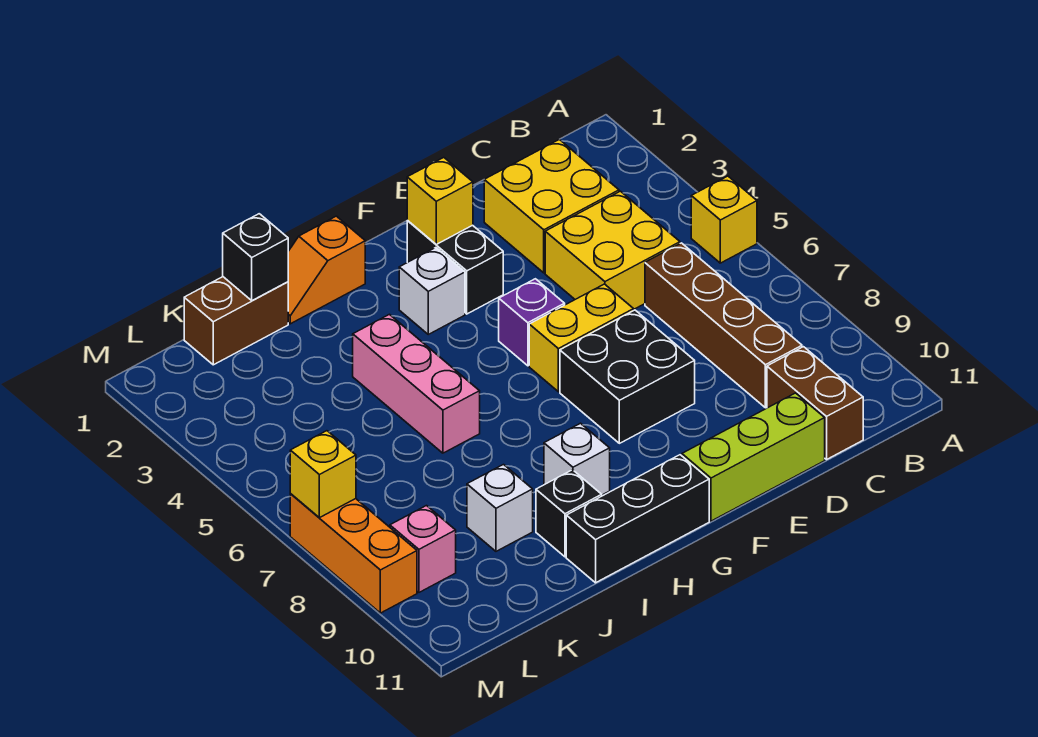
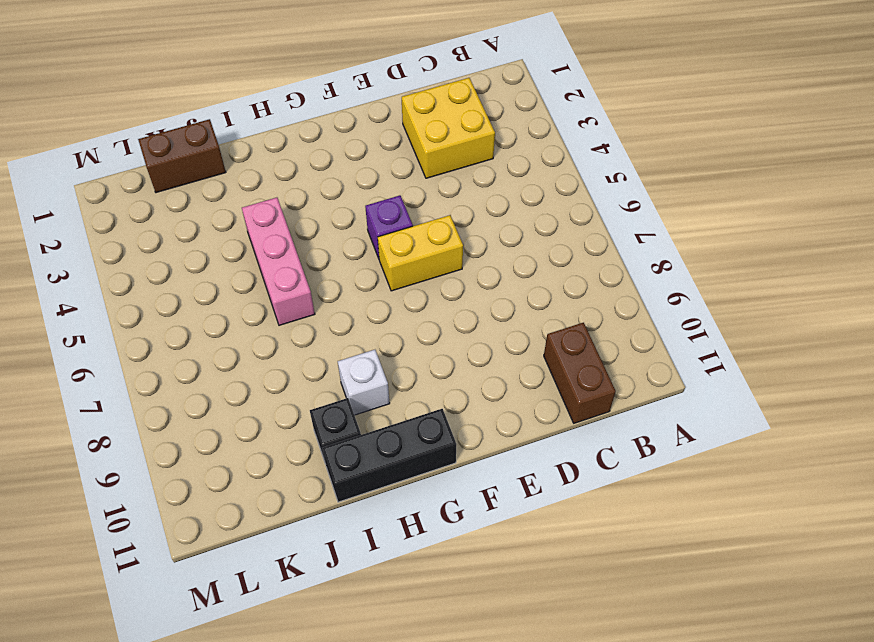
none -> yellow 1x1 brick [691,176,757,263]
none -> yellow 2x2 brick [545,191,680,309]
none -> brown 1x4 brick [645,243,802,408]

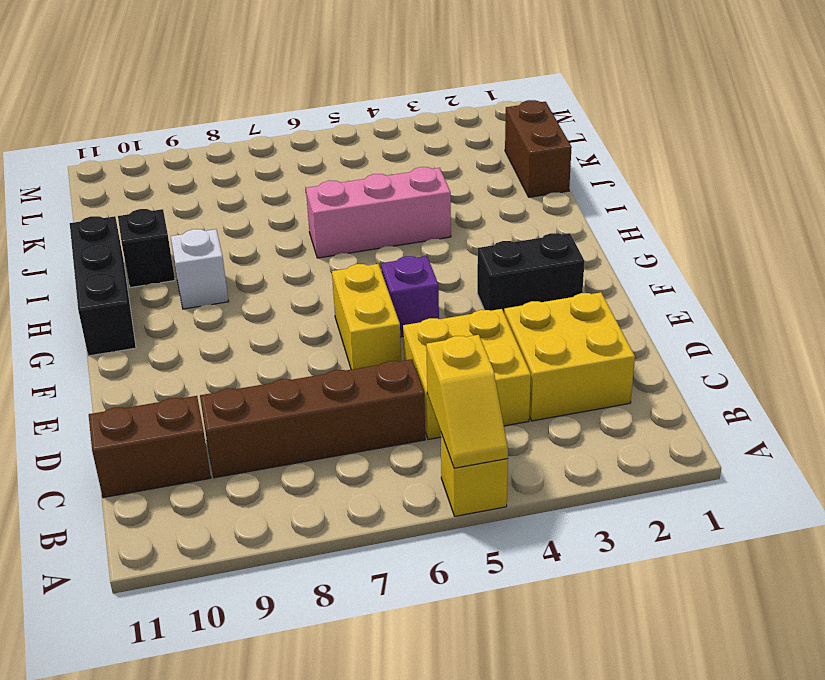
yellow 1x2 slope [426,335,508,468] -> none
none -> lime 1x3 brick [682,393,825,521]
none -> black 2x2 brick [560,310,695,443]
none -> white 1x1 brick [399,248,465,334]

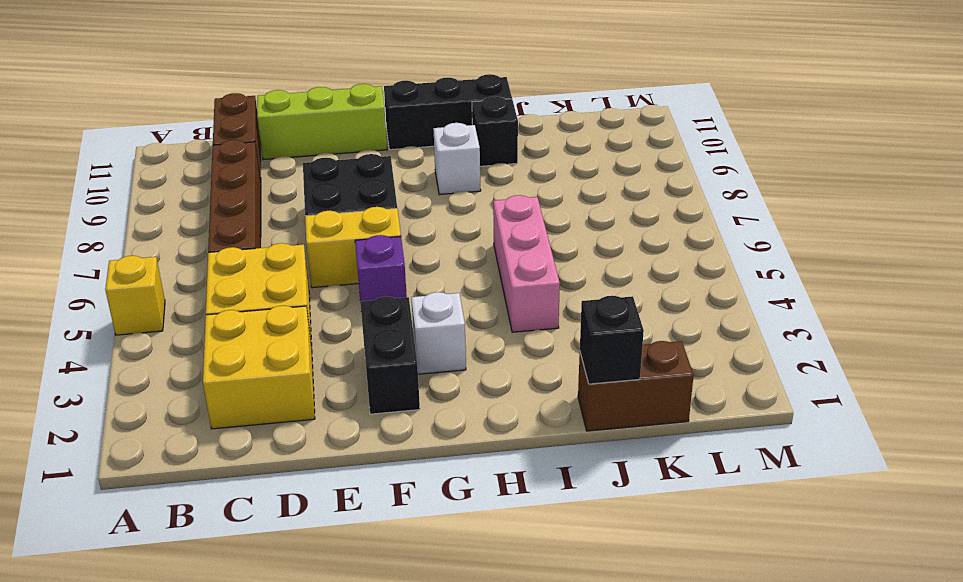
none -> orange 1x2 slope [288,216,365,324]
none -> white 1x1 brick [467,465,533,551]
none -> pink 1x1 brick [390,506,456,592]

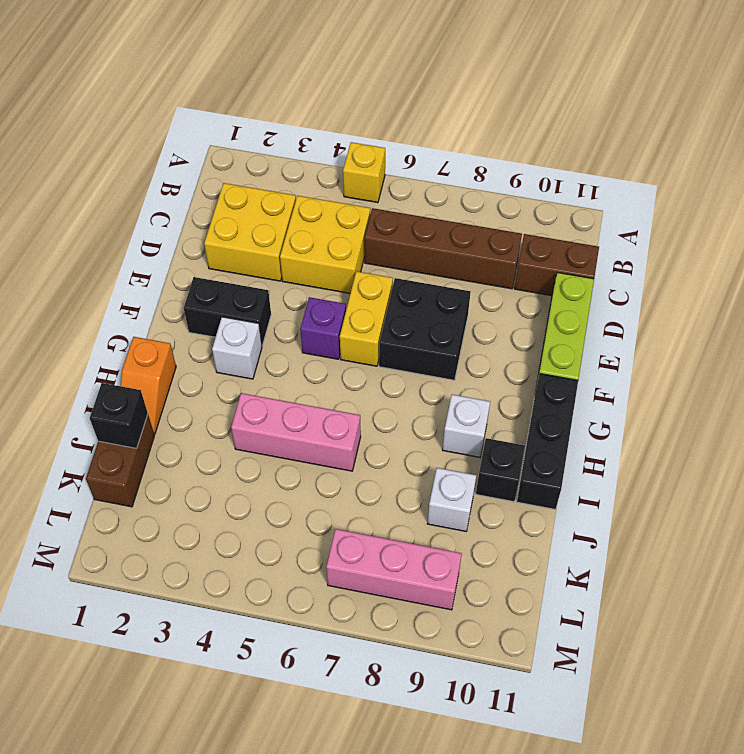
pink 1x3 brick [326,529,462,610] -> pink 1x1 brick [390,506,456,592]
none -> orange 1x3 brick [290,494,417,613]
none -> yellow 1x1 brick [407,158,473,244]
none -> yellow 1x1 brick [290,431,356,518]

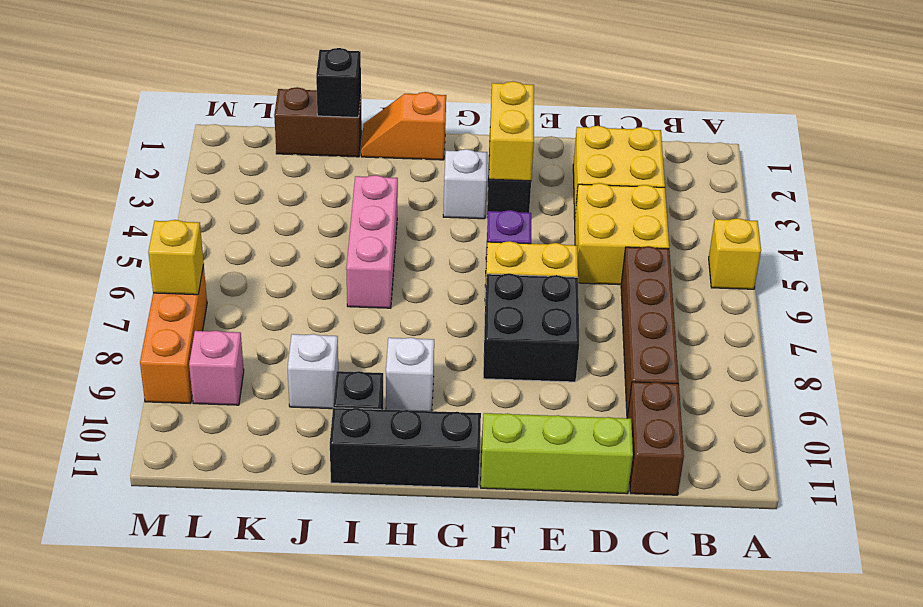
yellow 1x2 brick [489,81,534,181] -> yellow 1x1 brick [407,158,473,244]

